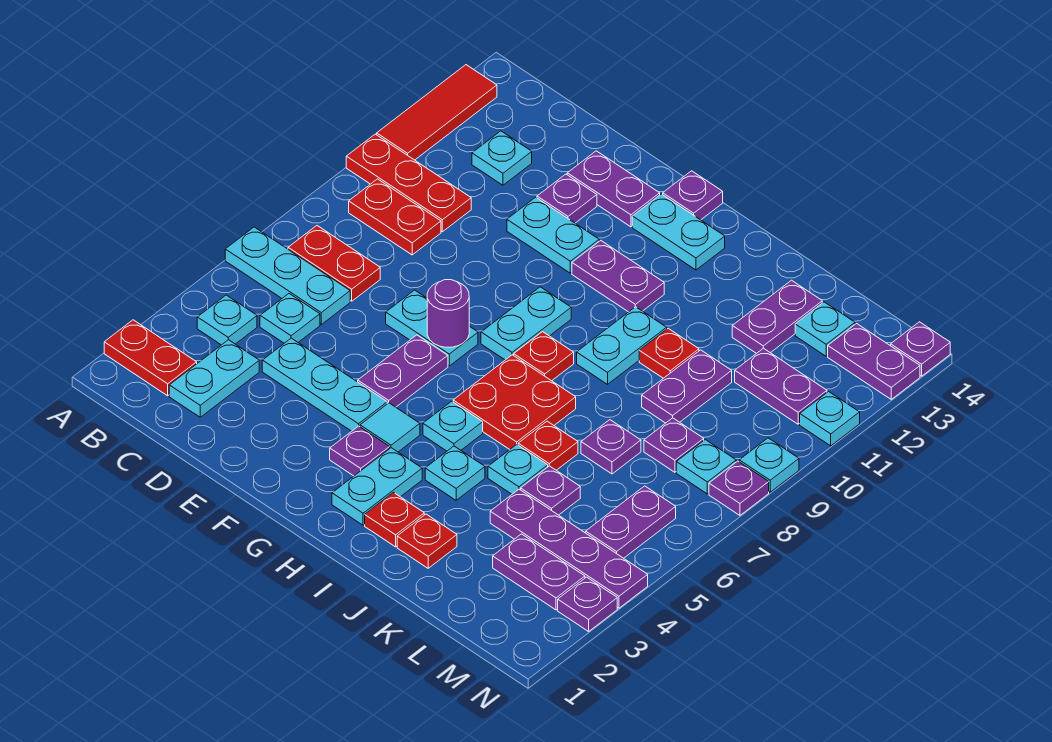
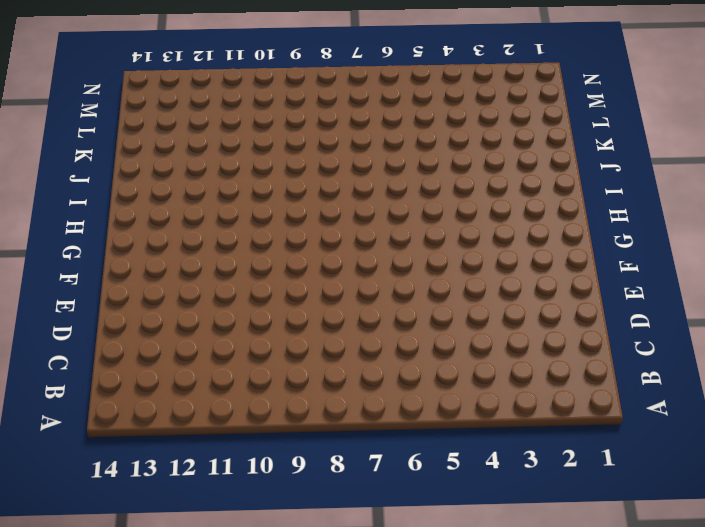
none -> red 1x2 plate [104,320,197,396]
none -> cyan 1x3 plate [225,227,350,324]
none -> red 1x3 plate [346,134,471,232]
none -> red 1x3 tile [377,65,497,160]

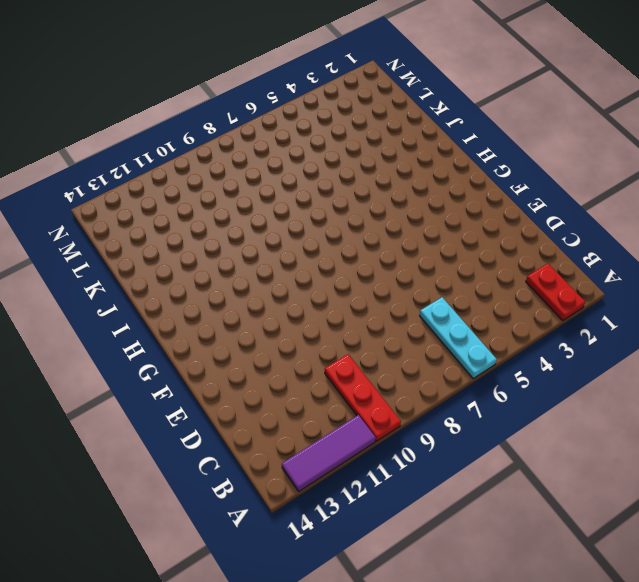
purple 1x3 tile [282,415,376,491] -> red 1x3 tile [377,65,497,160]
none -> cyan 1x1 plate [197,295,257,345]
none -> red 1x2 plate [288,226,380,301]
none -> red 1x2 plate [349,179,441,255]
none -> cyan 1x2 plate [169,340,259,417]

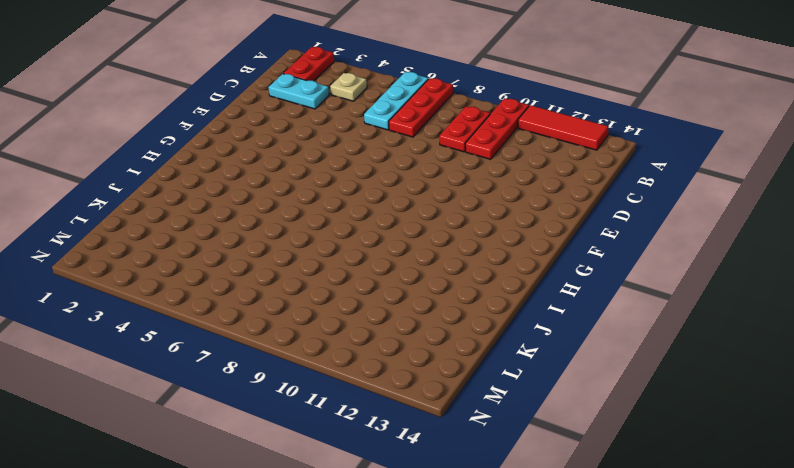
red 1x3 plate [389,78,453,137] -> red 1x2 plate [288,226,380,301]
tan 1x1 plate [330,73,367,101] -> cyan 1x1 plate [197,295,257,345]
none -> cyan 1x1 plate [260,294,320,343]
none -> cyan 1x1 plate [472,131,532,185]
none -> cyan 1x3 plate [262,338,387,431]
none -> cyan 1x2 plate [386,290,478,366]

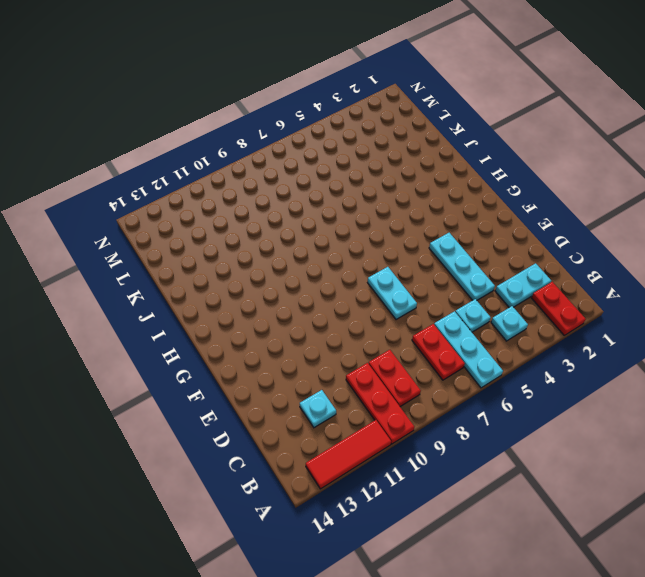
none -> cyan 1x2 plate [507,197,599,273]
none -> purple 1x1 plate [537,174,597,223]
none -> purple 1x2 plate [567,151,660,227]
none -> purple 1x2 plate [358,335,448,407]

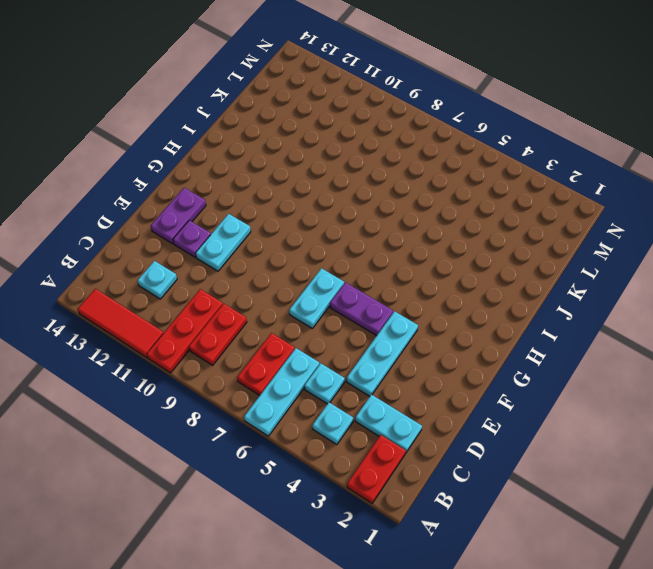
none -> purple 1x1 plate [330,426,390,476]
none -> cyan 1x1 tile [360,403,420,452]
none -> cyan 1x2 plate [481,287,571,360]
none -> purple 1x2 plate [572,241,664,312]

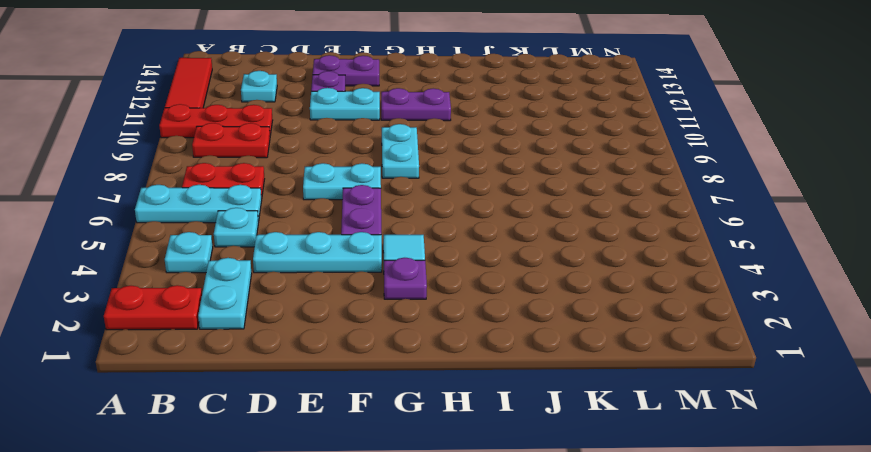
none -> cyan 1x2 plate [632,194,725,270]
none -> purple 1x1 plate [663,171,723,220]
none -> cyan 1x2 plate [332,448,422,525]
none -> cyan 1x1 plate [423,401,483,451]

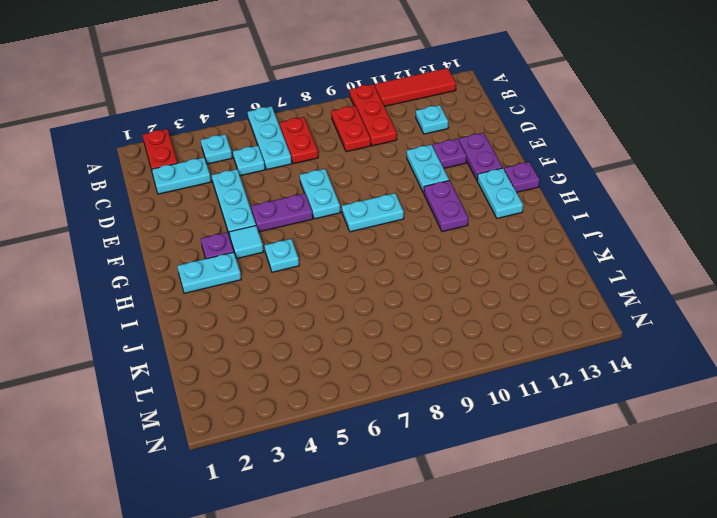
none -> red 2x2 plate [453,355,576,449]
none -> red 1x1 plate [514,332,574,381]
none -> red 1x1 plate [365,493,424,547]
none -> cyan 1x1 plate [425,446,485,500]

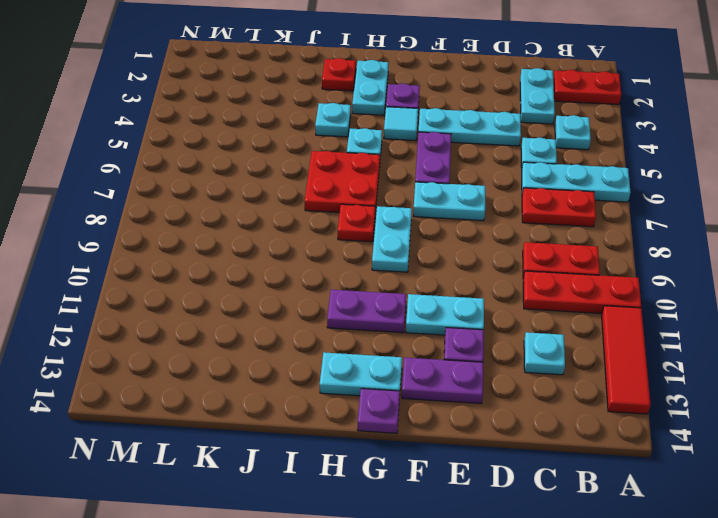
none -> cyan 1x2 plate [577,307,667,384]
none -> red 1x1 plate [397,514,457,568]
none -> cyan 1x1 plate [488,445,548,494]
none -> red 1x1 plate [518,421,578,470]

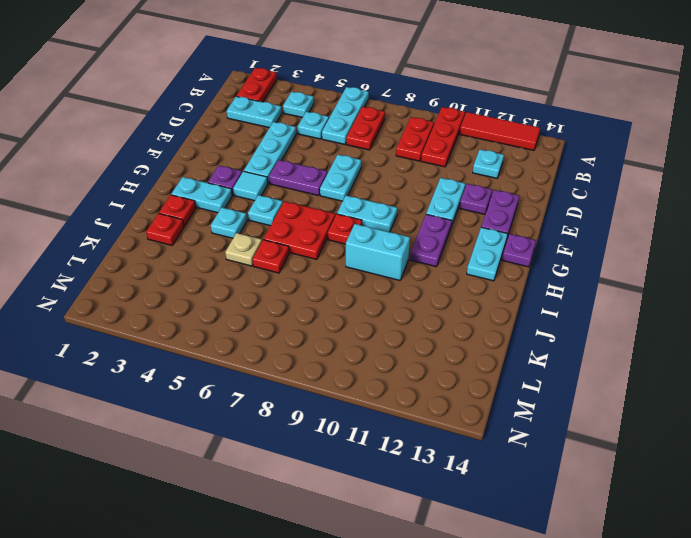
cyan 1x2 brick [346,224,410,280] -> cyan 1x2 plate [577,307,667,384]
tan 1x1 plate [225,233,262,266] -> cyan 1x1 plate [488,445,548,494]
none -> red 1x1 plate [639,328,699,378]
none -> purple 1x4 plate [490,489,648,608]
none -> purple 1x1 plate [521,466,580,515]
none -> purple 1x1 plate [581,420,641,474]

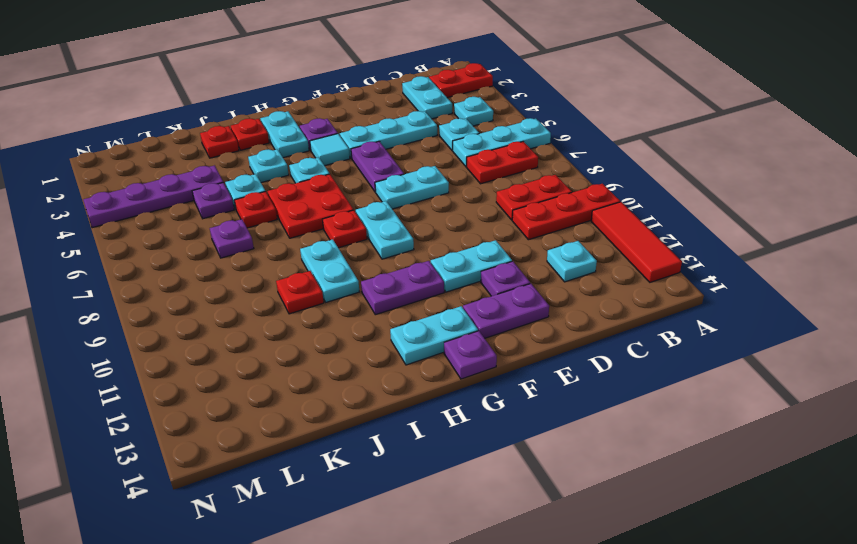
none -> purple 1x2 plate [642,350,732,423]
none -> purple 1x2 plate [732,280,822,354]
none -> purple 1x2 plate [493,534,585,610]
none -> purple 1x1 plate [644,418,704,472]

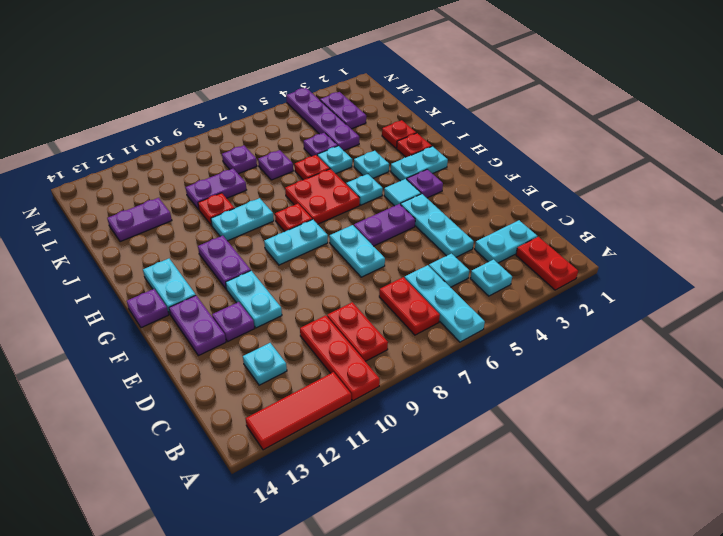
none -> purple 1x2 plate [735,348,827,424]
none -> cyan 1x1 plate [795,302,855,356]
none -> purple 1x2 plate [586,486,676,558]
none -> cyan 1x1 plate [676,440,736,494]

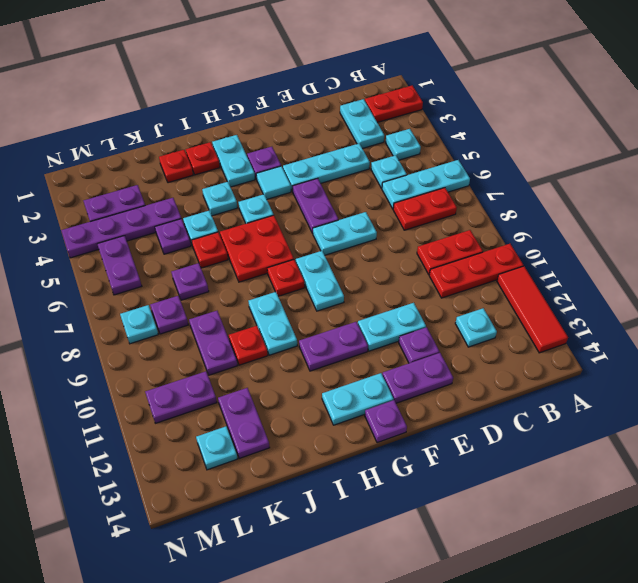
none -> purple 1x2 plate [828,324,920,399]
none -> purple 1x1 plate [558,577,617,631]
none -> purple 1x1 plate [709,461,769,515]
none -> cyan 1x1 plate [739,438,799,492]

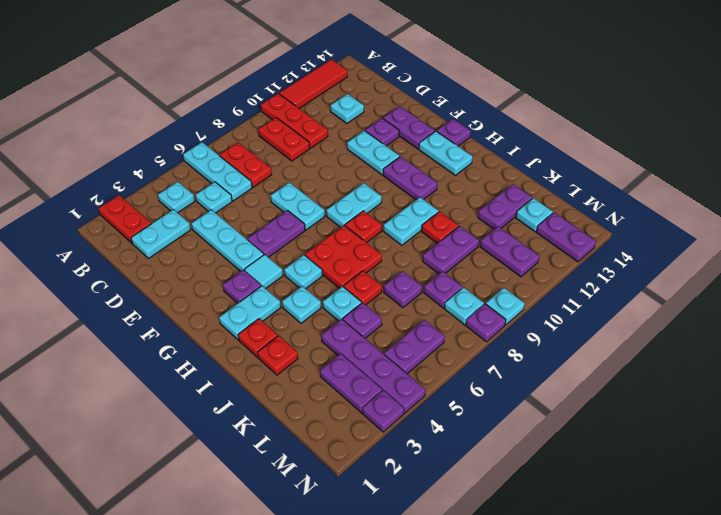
none -> cyan 1x1 plate [800,392,860,446]
none -> purple 1x1 plate [891,322,950,376]
none -> purple 1x1 round brick [427,280,469,347]

